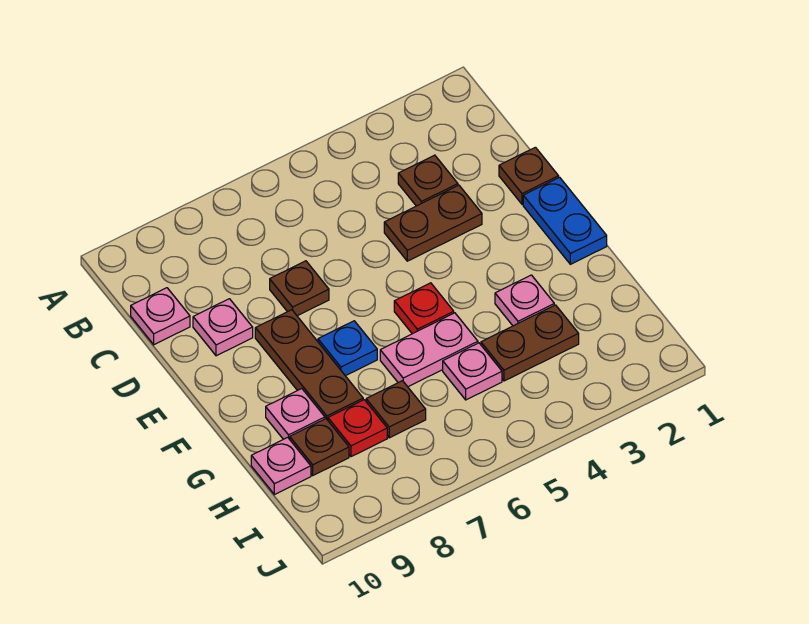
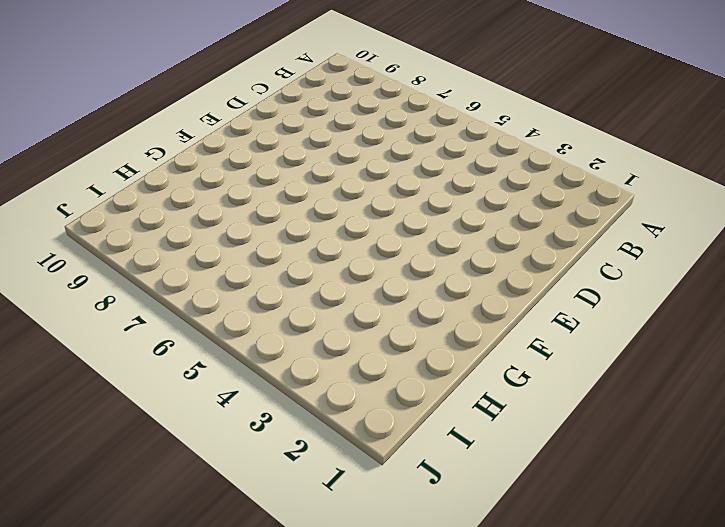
none -> brown 1x1 plate [398,155,458,206]
none -> pink 1x1 plate [131,288,190,345]
none -> brown 1x1 plate [499,147,559,204]

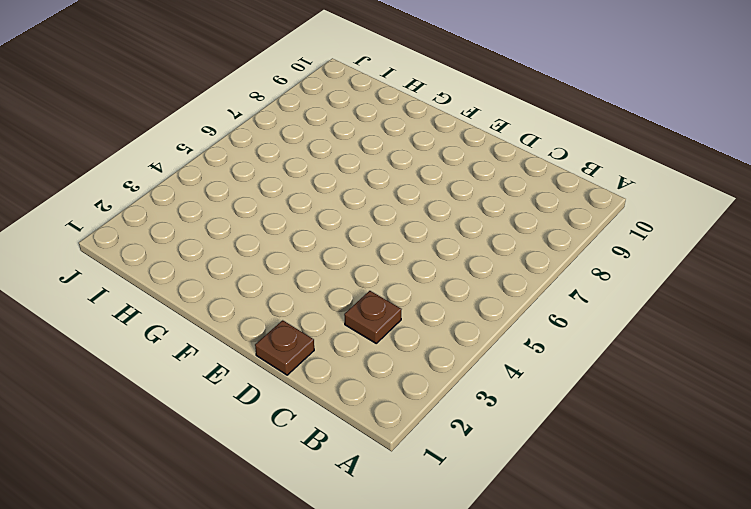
none -> pink 1x1 plate [131,288,190,345]
none -> brown 1x2 plate [384,185,482,261]
none -> brown 1x1 plate [270,261,329,316]

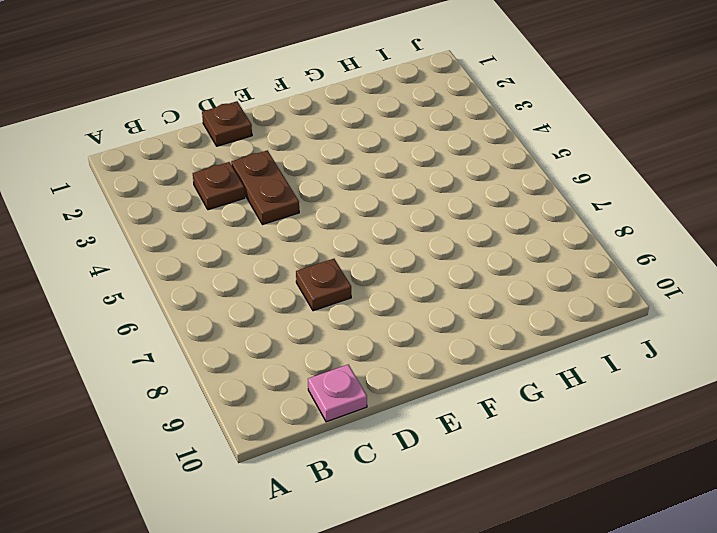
none -> pink 1x1 plate [193,299,253,356]
none -> blue 1x2 plate [523,177,607,264]
none -> brown 1x3 plate [255,310,363,420]

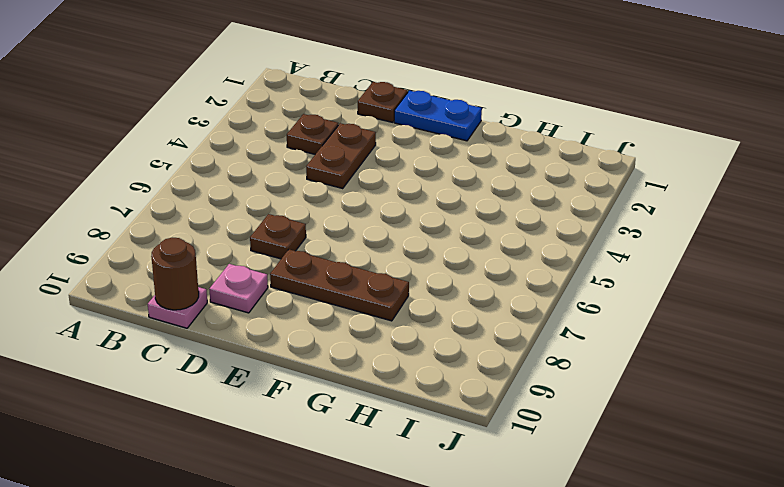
brown 1x1 round brick [151,238,199,310] -> none
none -> red 1x1 plate [394,283,454,334]
none -> blue 1x1 plate [318,321,377,376]
none -> pink 1x1 plate [495,275,554,326]

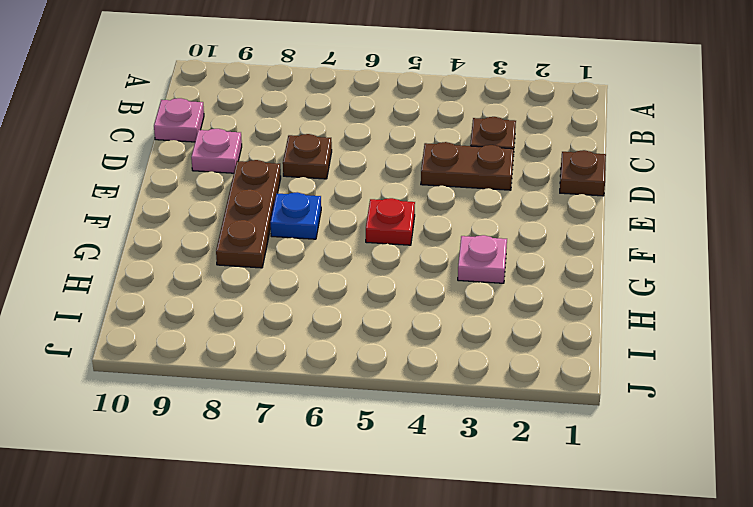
none -> blue 1x2 plate [523,177,607,264]
none -> pink 1x2 plate [380,313,478,387]
none -> pink 1x1 plate [266,389,325,439]

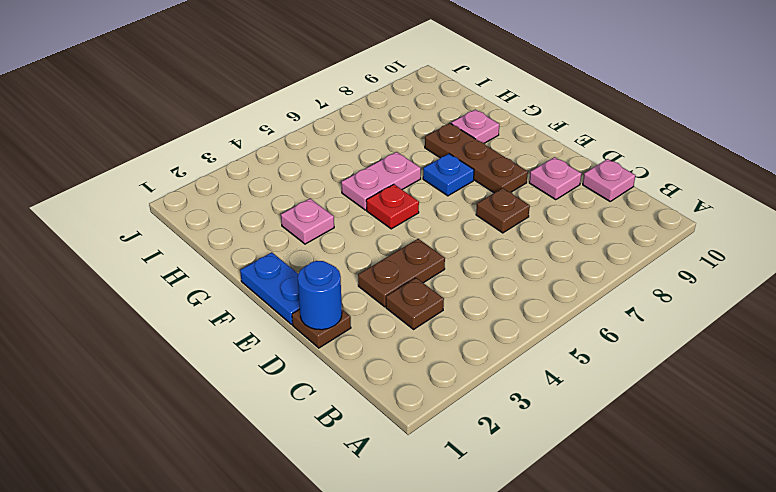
blue 1x1 round brick [298,261,342,330] -> none
none -> brown 1x2 plate [481,305,579,381]
none -> pink 1x1 plate [443,343,502,400]
none -> brown 1x1 plate [366,381,426,438]

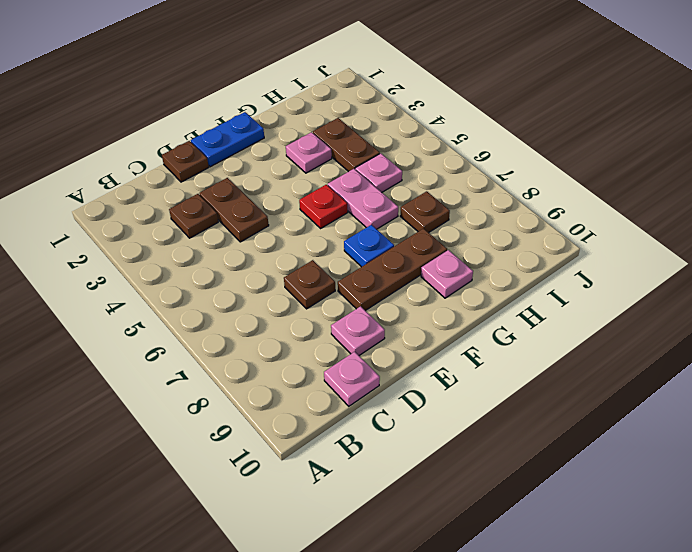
none -> red 1x1 plate [328,400,387,457]
none -> brown 1x1 plate [290,419,349,475]
none -> pink 1x1 plate [251,437,311,495]

